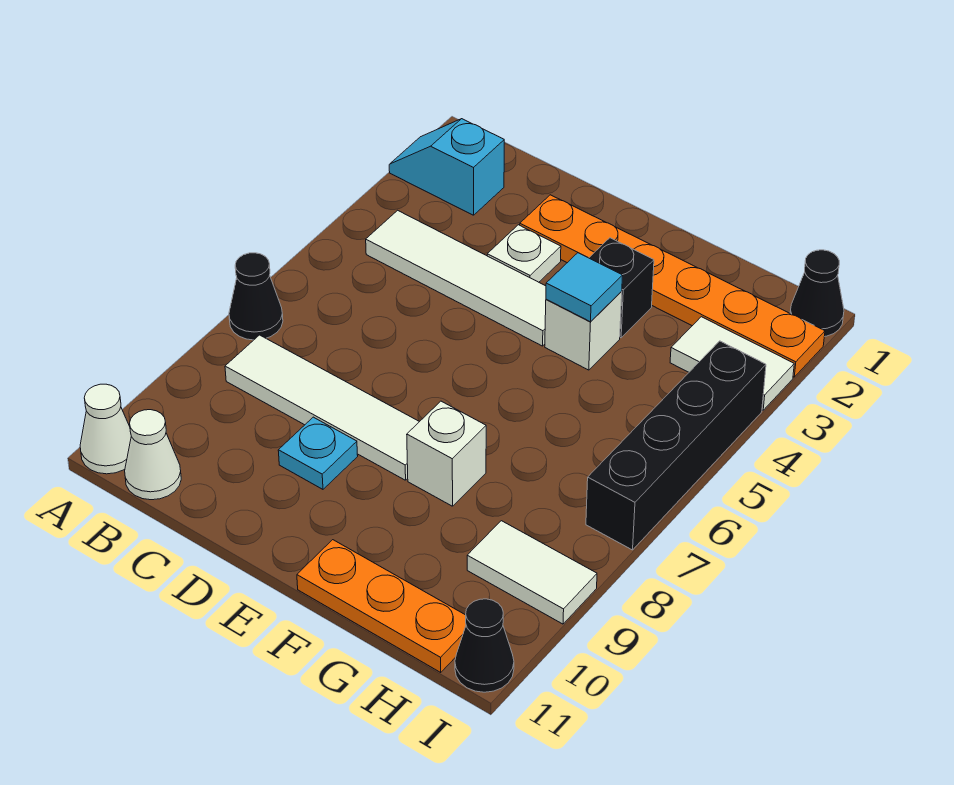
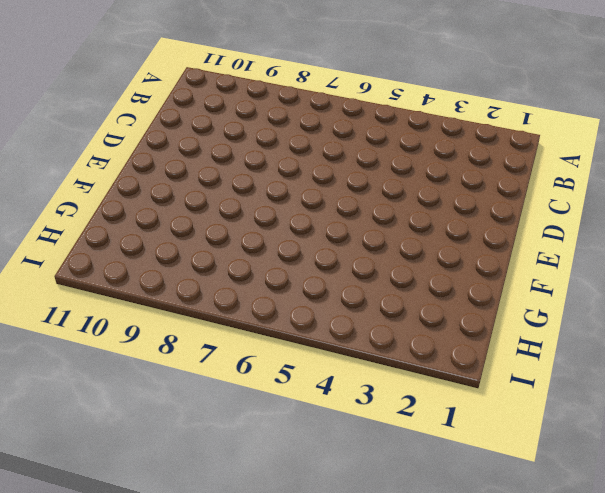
none -> cyan 1x2 slope [389,119,504,215]
none -> black 1x1 cone [229,253,283,340]
none -> white 1x1 cone [80,384,131,474]

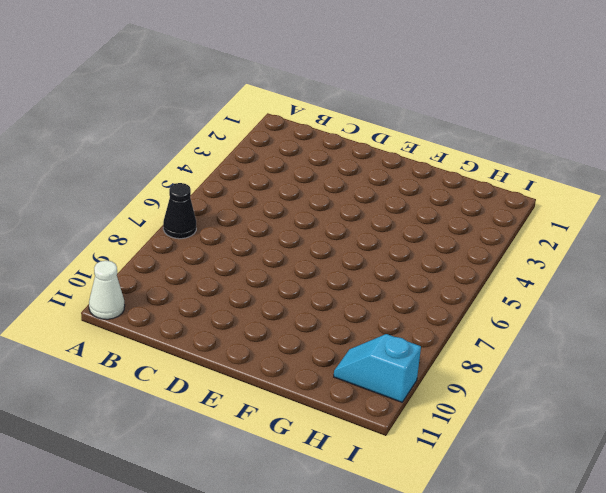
cyan 1x2 slope [334,334,421,402] -> cyan 1x2 slope moved to [389,119,504,215]
none -> white 1x4 tile [366,210,546,346]
none -> white 1x4 tile [225,335,419,480]
none -> white 1x1 cone [125,410,181,500]

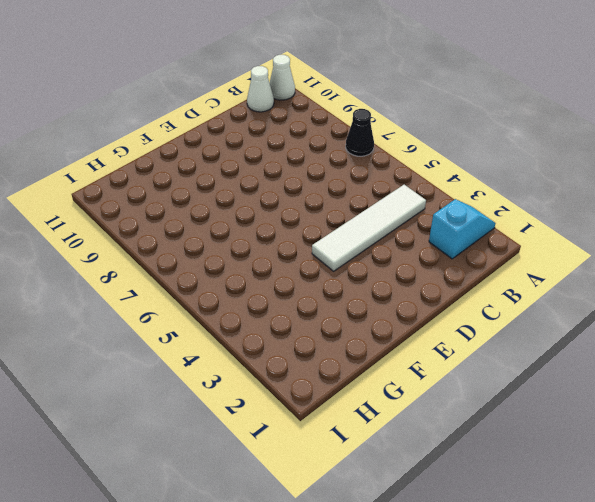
none -> white 1x4 tile [225,335,419,480]
none -> orange 1x6 plate [520,195,825,377]
none -> white 1x1 plate [487,225,561,282]

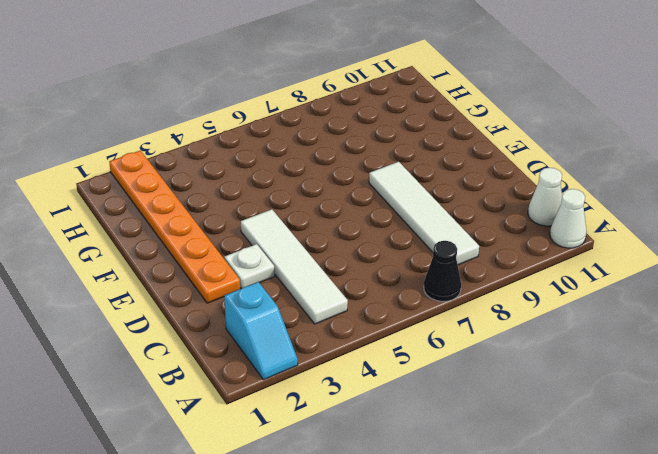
none -> cyan 1x1 plate [278,417,358,489]
none -> black 1x1 brick [589,238,654,338]
none -> white 1x1 brick [545,292,622,370]

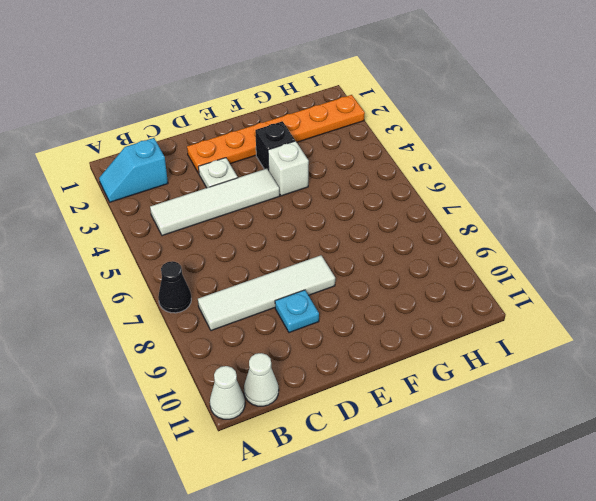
none -> white 1x1 brick [407,401,486,506]
none -> orange 1x3 plate [297,540,466,672]
none -> white 1x2 tile [670,317,794,410]

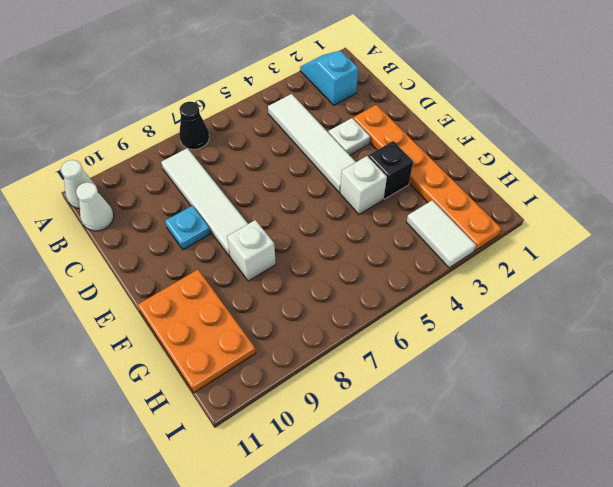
orange 2x3 plate [138,270,256,393] -> orange 1x3 plate [297,540,466,672]
none -> white 1x2 tile [467,521,597,624]
none -> black 1x1 cone [790,250,844,337]
none -> black 1x4 brick [586,341,766,550]

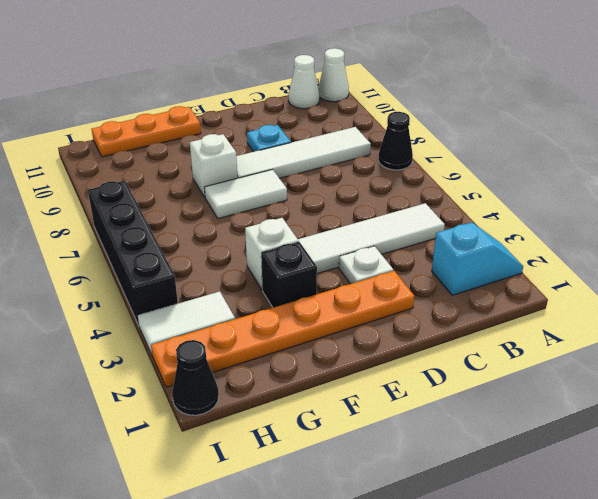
white 1x2 tile [204,170,287,219] -> white 1x2 tile moved to [467,521,597,624]
none -> black 1x1 cone [455,599,514,692]
none -> cyan 1x1 tile [546,253,623,322]

